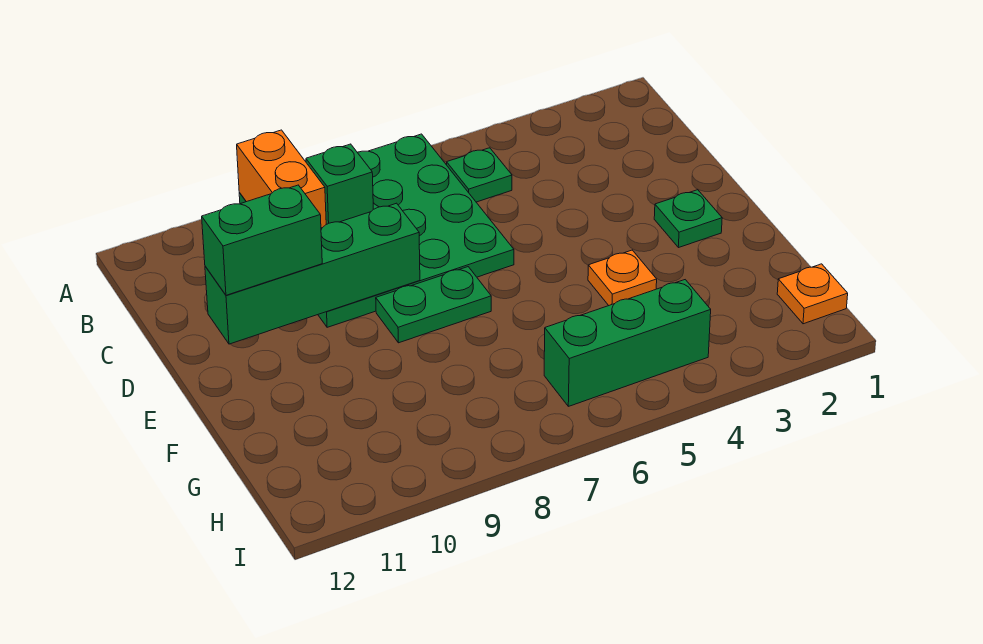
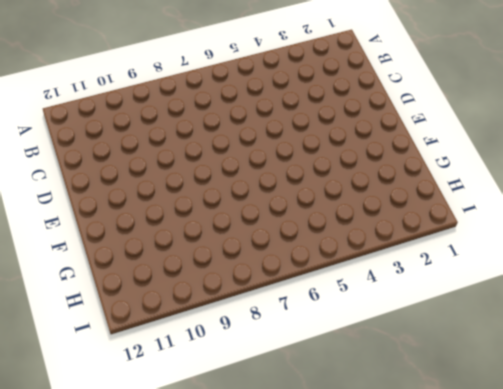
none -> green 4x4 plate [239,134,514,327]
none -> green 1x1 plate [447,148,512,202]

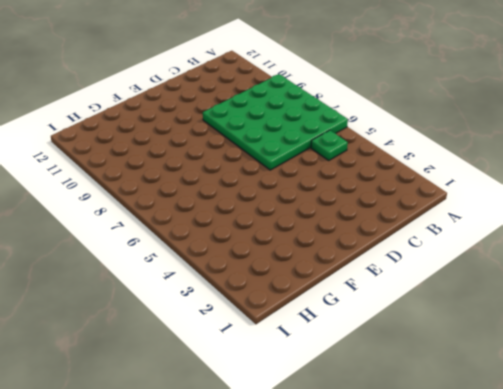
none -> green 1x1 plate [654,190,722,248]
none -> green 1x2 plate [376,267,491,343]

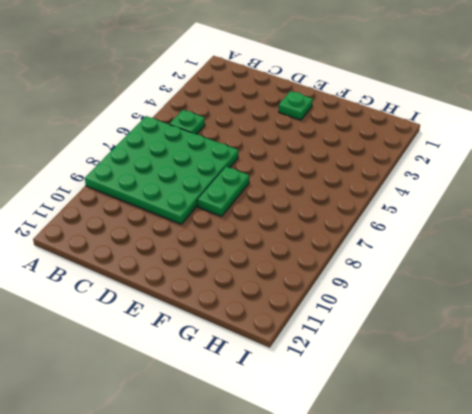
none -> orange 1x1 plate [588,250,657,305]
none -> orange 1x1 plate [777,264,848,324]

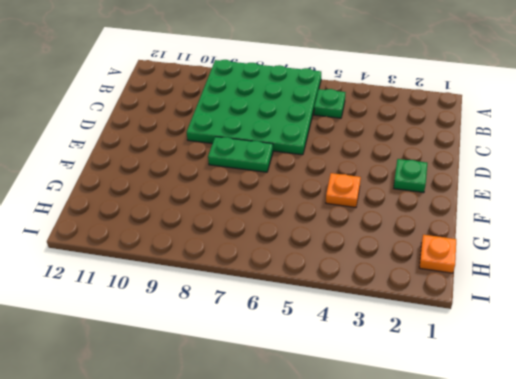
none -> green 1x3 brick [544,280,711,406]
none -> orange 1x2 brick [237,130,326,228]

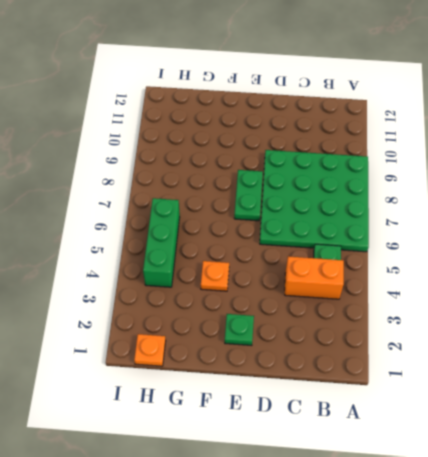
orange 1x2 brick [285,256,344,299] -> orange 1x2 brick moved to [237,130,326,228]
none -> green 1x1 brick [306,144,373,224]
none -> green 1x4 brick [205,203,420,344]

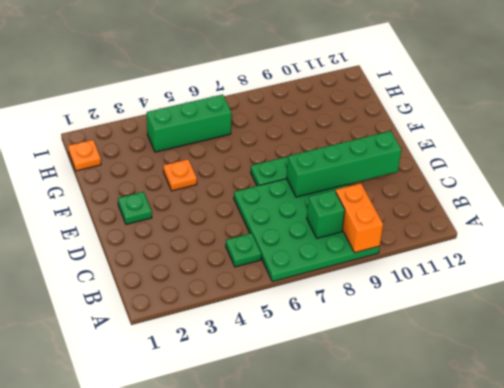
none -> green 1x2 brick [202,185,322,295]

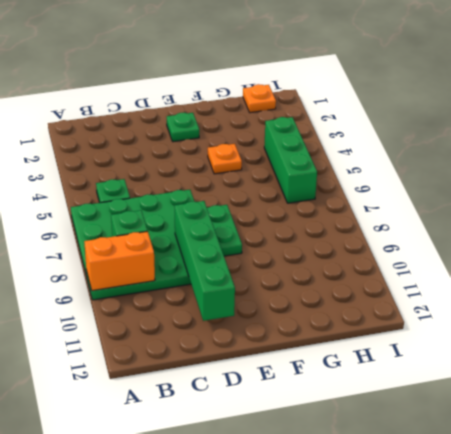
none -> green 1x2 brick [202,185,322,295]

